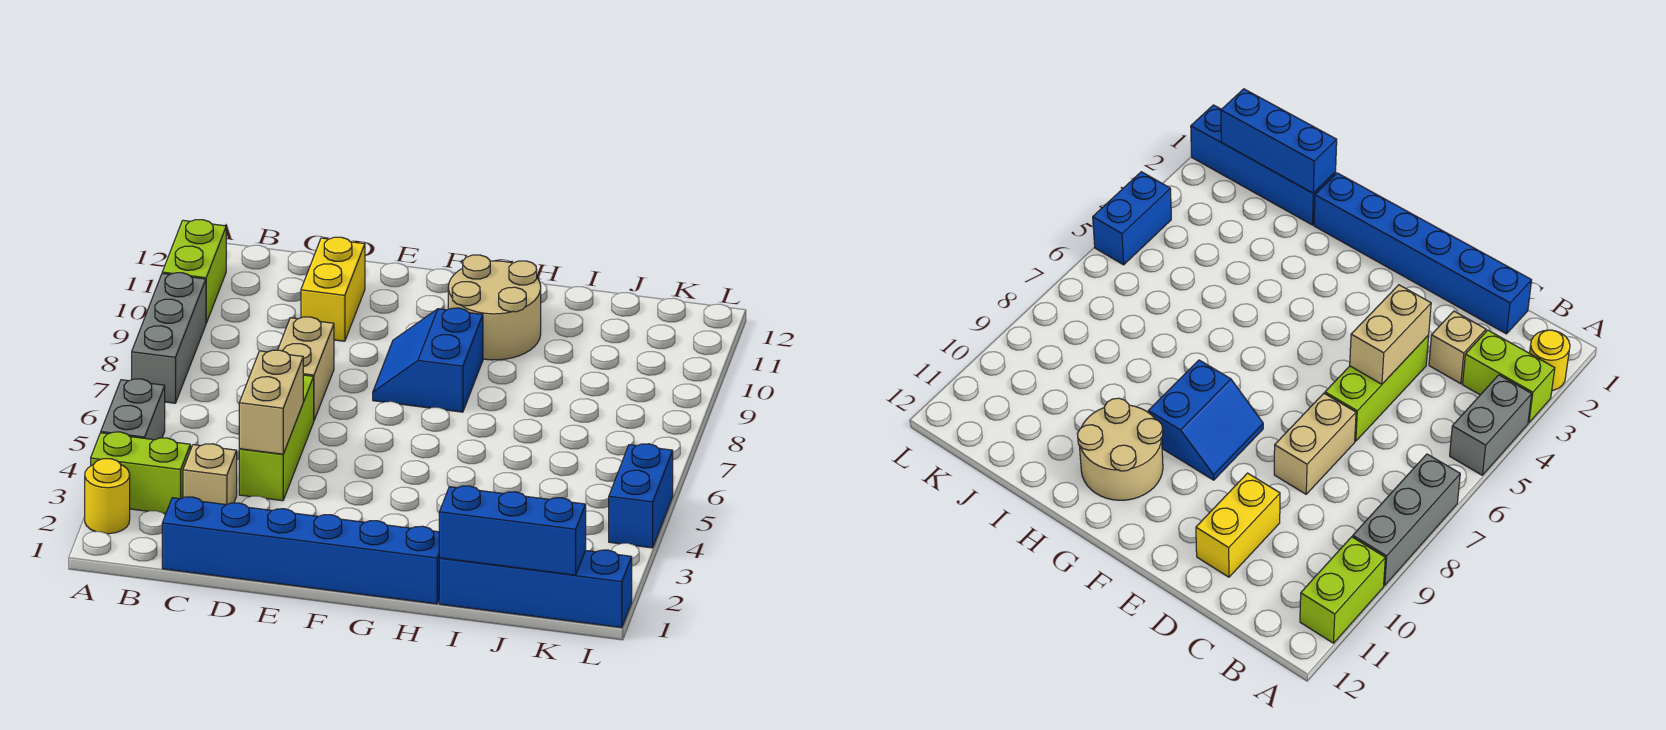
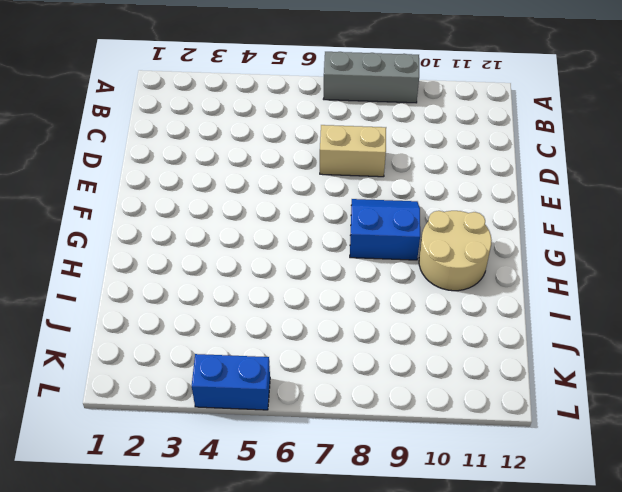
none -> yellow 1x1 round brick [85,459,130,534]
none -> lime 1x2 brick [91,432,190,514]
none -> grey 1x2 brick [101,379,165,440]

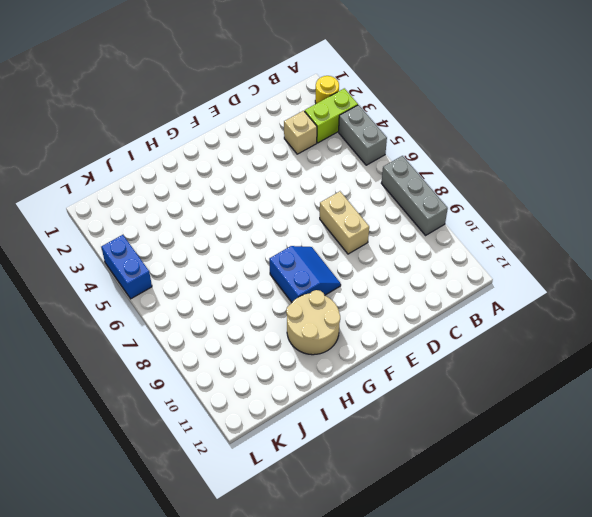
none -> lime 1x2 brick [162,220,226,323]
none -> blue 1x6 brick [162,497,439,604]
none -> lime 1x3 brick [239,375,314,501]

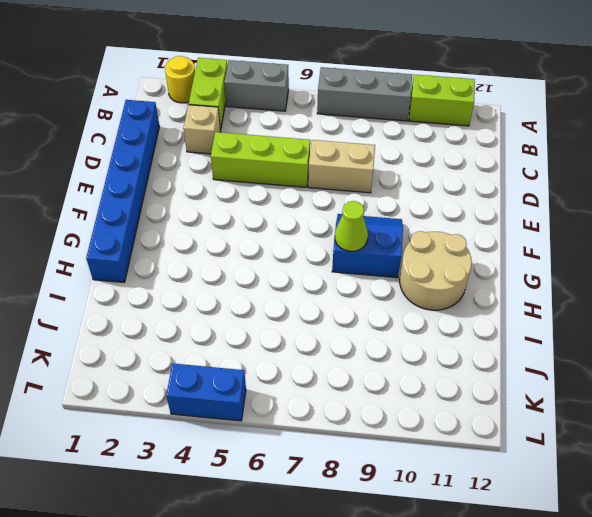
lime 1x1 cone [335,201,368,251] -> none
none -> yellow 1x2 brick [301,237,365,341]
none -> blue 1x4 brick [439,550,632,628]
none -> tan 1x2 brick [239,350,303,454]

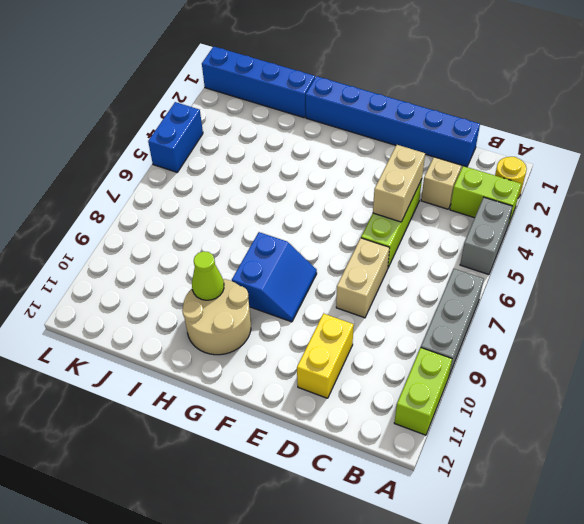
lime 1x1 cone [192,251,224,300] -> none
none -> blue 1x3 brick [439,486,586,575]

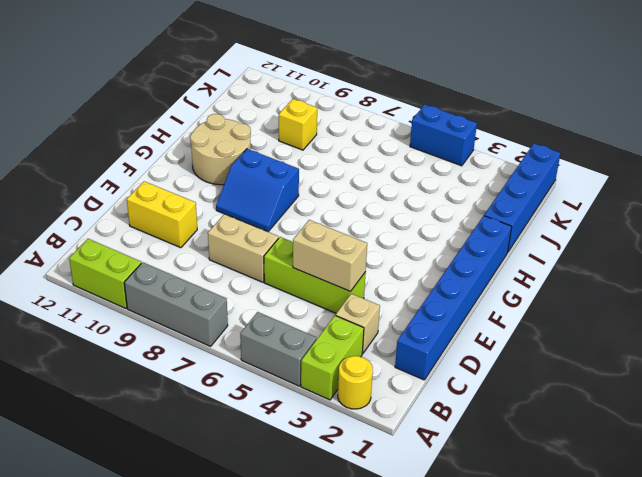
yellow 1x1 brick [279,99,317,150] -> none
none -> blue 1x3 brick [439,486,586,575]

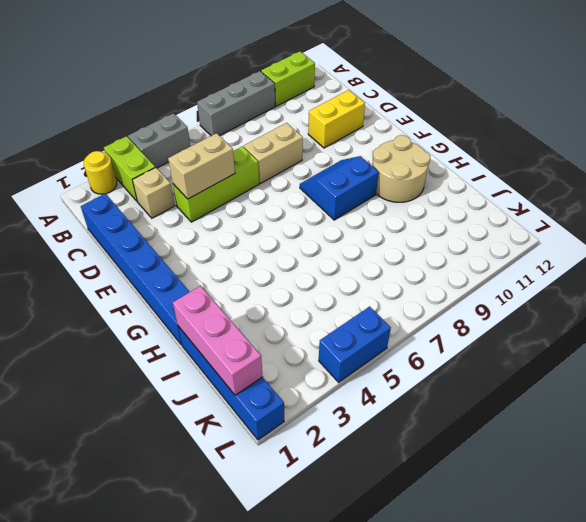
pink 1x3 brick [173,286,263,395] -> blue 1x3 brick [439,486,586,575]

